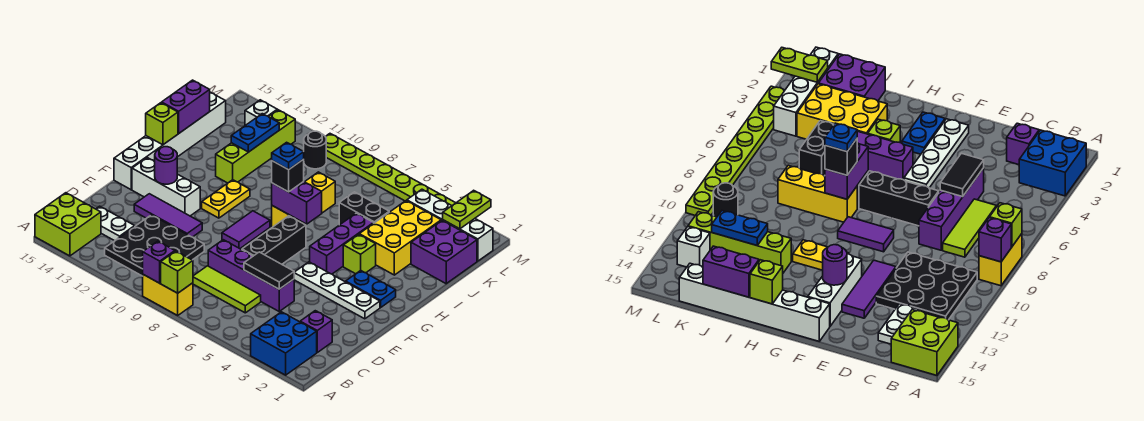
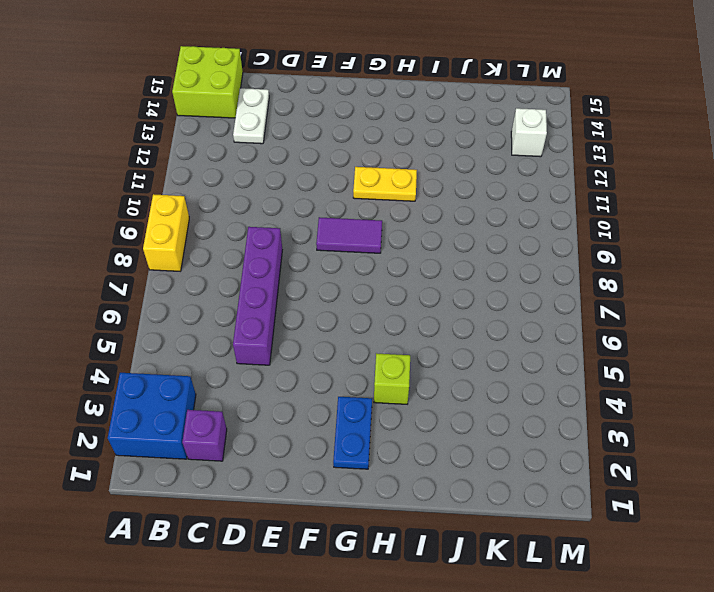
none -> black 3x3 plate [105,215,204,276]
none -> lime 1x3 tile [193,266,261,313]
none -> black 1x3 brick [242,216,306,264]
none -> purple 1x3 tile [134,194,202,237]

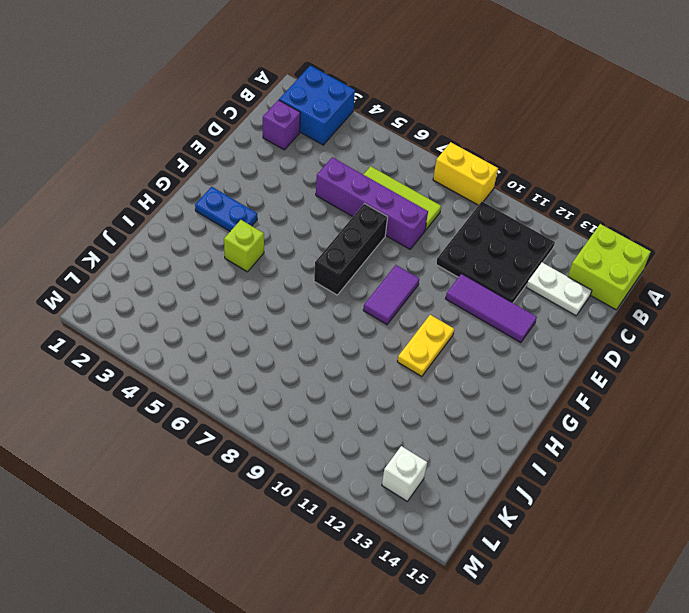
none -> white 1x4 plate [294,262,380,319]
none -> white 1x3 brick [132,158,200,216]
none -> white 1x6 brick [114,92,226,190]
none -> purple 1x3 brick [310,213,374,274]

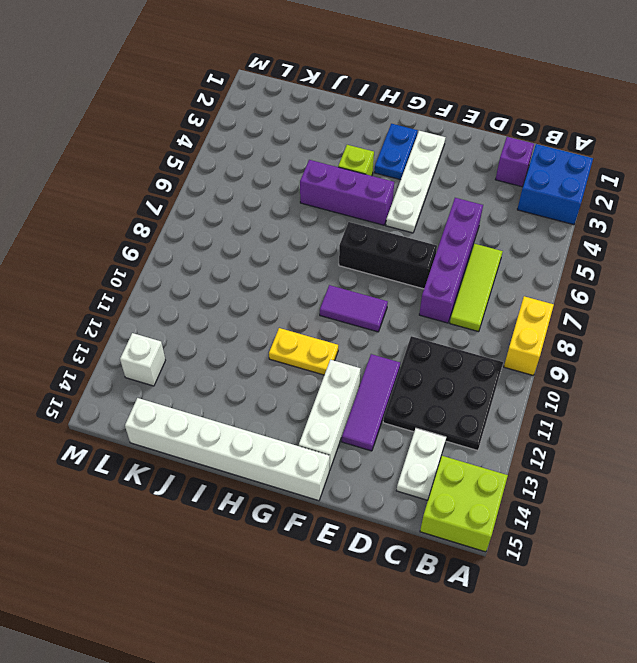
none -> yellow 1x3 brick [272,172,335,227]
none -> yellow 2x3 brick [359,201,441,275]
none -> lime 1x4 brick [216,110,295,183]
none -> purple 2x2 brick [411,221,477,284]

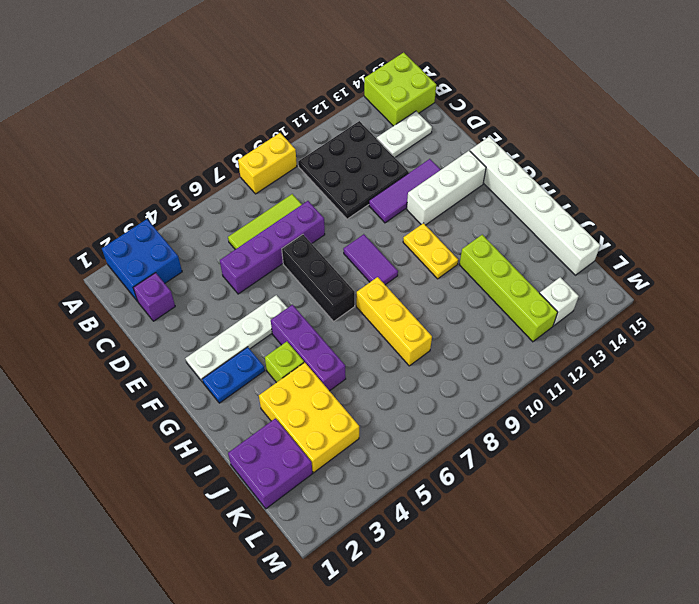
none -> black 1x2 brick [339,192,389,225]
none -> white 1x4 brick [407,189,493,261]
none -> black 1x1 round brick [304,131,326,169]
none -> lime 1x8 plate [325,134,455,205]

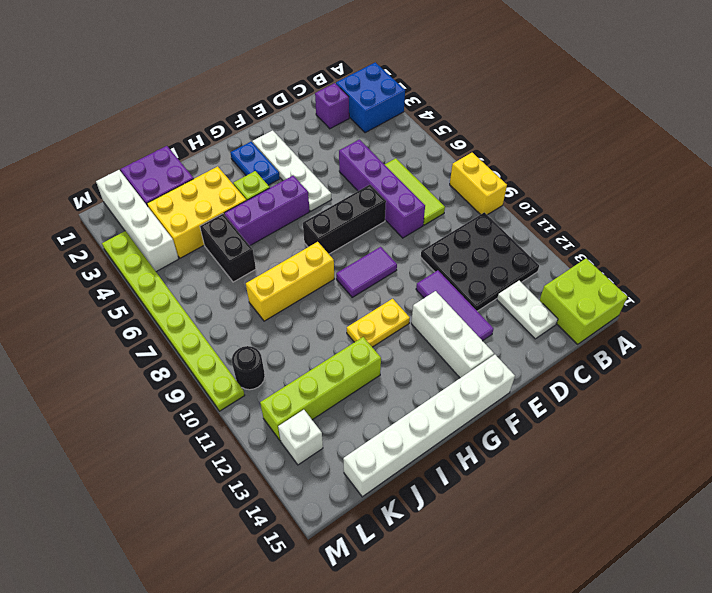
none -> lime 1x1 brick [161,251,193,293]
none -> purple 1x1 brick [143,241,175,283]
none -> black 1x2 tile [244,252,294,289]
none -> purple 1x1 round brick [154,147,177,184]

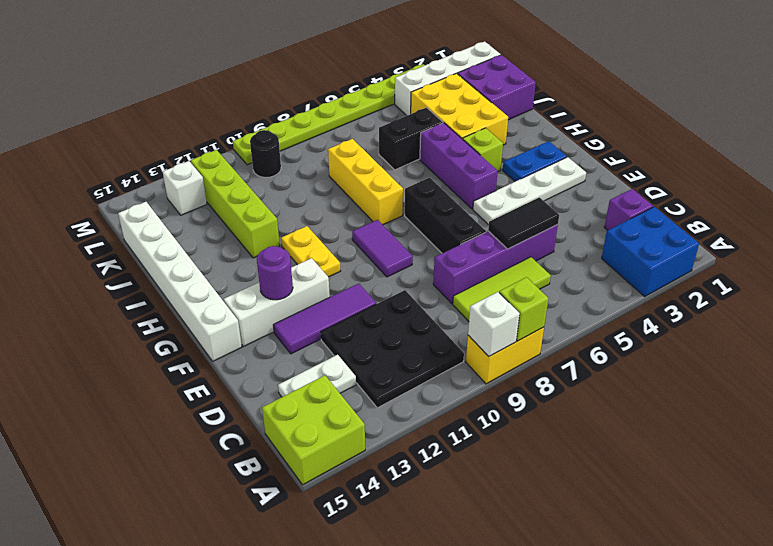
white 1x1 brick [468,292,520,356] -> purple 1x1 brick [143,241,175,283]
none -> purple 1x2 brick [272,182,322,224]
none -> lime 1x1 brick [146,103,178,145]
none -> purple 1x2 brick [162,80,210,134]
none -> blue 1x2 plate [231,114,279,152]

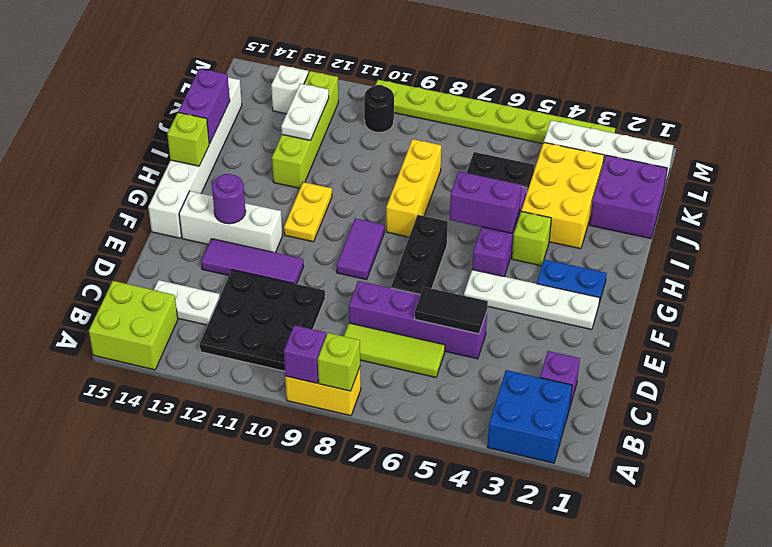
purple 1x2 brick [450,172,521,233] -> purple 1x2 brick moved to [272,182,322,224]
white 1x2 plate [281,84,329,140] -> blue 1x2 plate [231,114,279,152]
none -> lime 1x2 plate [443,190,491,229]
none -> black 1x1 brick [272,159,304,192]
none -> blue 1x1 plate [272,142,304,170]

